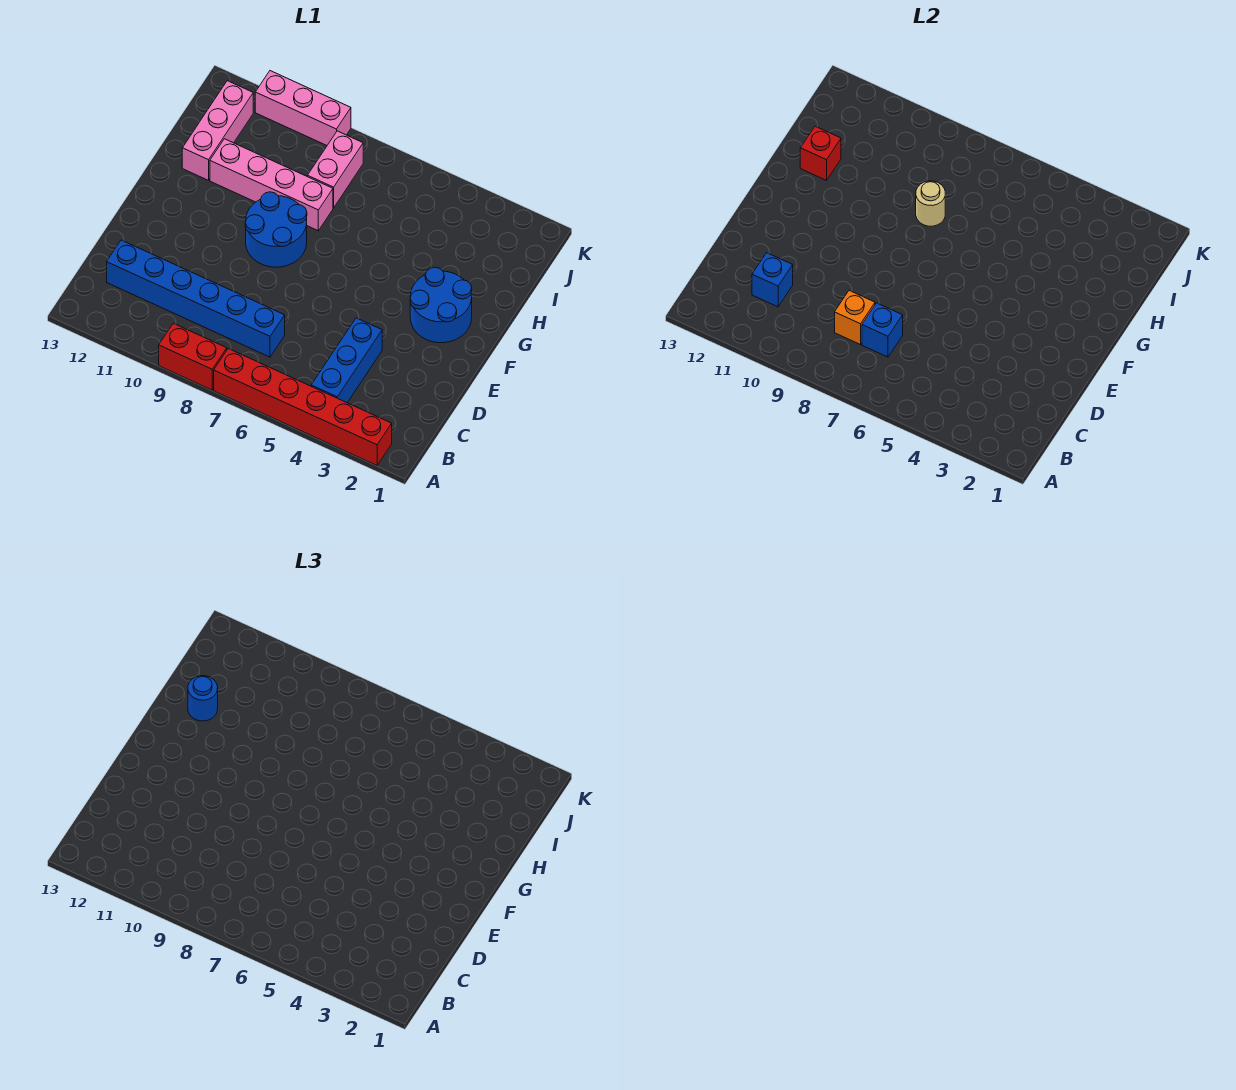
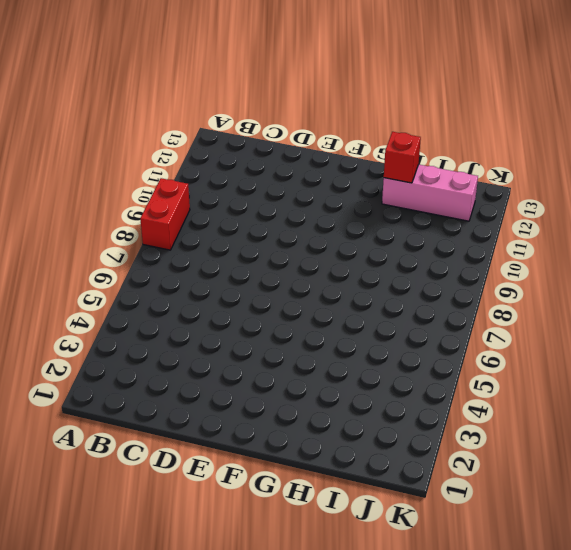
none -> red 1x6 brick [214,349,392,465]
none -> blue 1x3 brick [311,318,382,403]
none -> blue 1x6 brick [107,240,285,357]

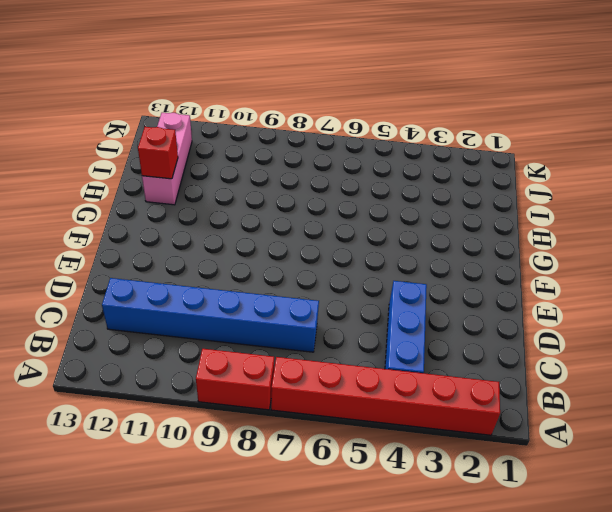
none -> blue 2x2 round brick [410,267,472,343]
none -> blue 2x2 round brick [245,192,307,267]
none -> pink 1x4 brick [210,139,333,231]

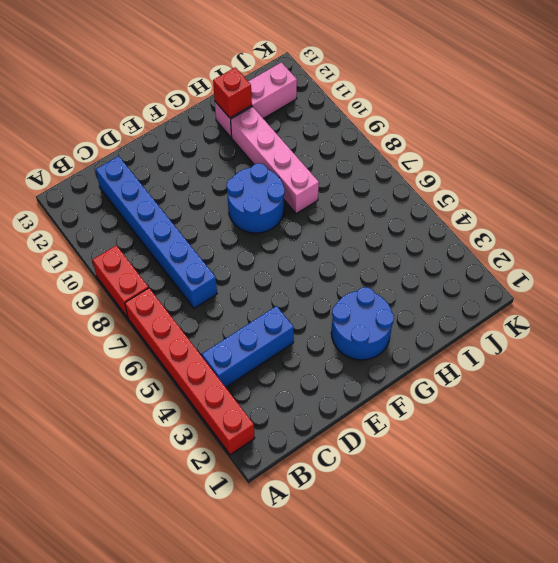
none -> pink 1x2 brick [307,131,363,208]
none -> pink 1x3 brick [255,71,351,145]
none -> blue 1x1 brick [862,303,903,357]

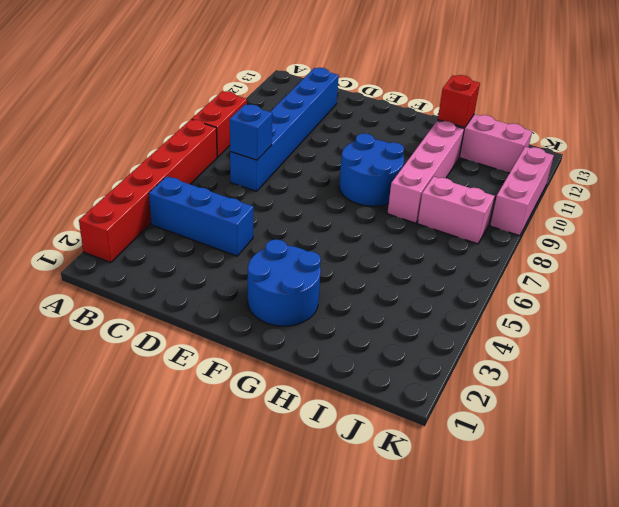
none -> orange 1x1 brick [835,291,875,345]
none -> blue 1x1 brick [752,253,793,307]
none -> tan 1x1 round brick [916,181,945,226]

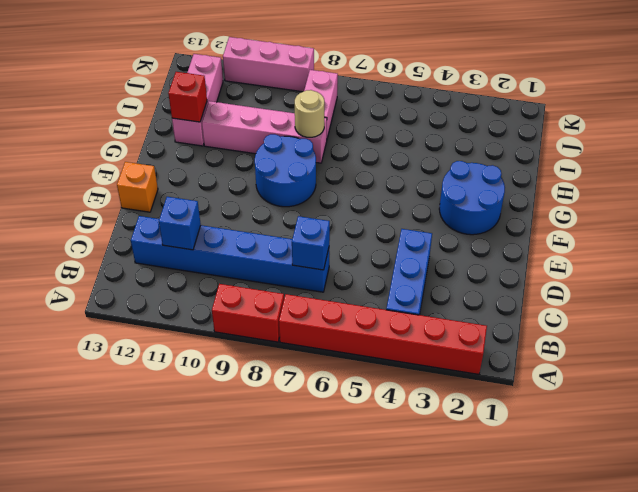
orange 1x1 brick [117,162,158,212] -> orange 1x1 brick moved to [835,291,875,345]
none -> blue 1x1 round brick [188,676,218,721]

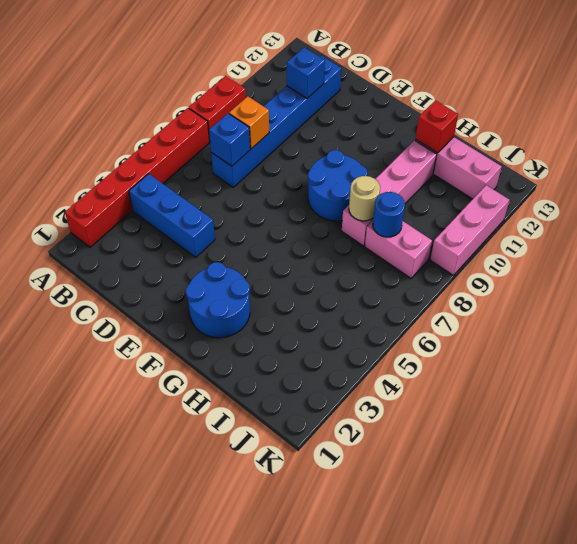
blue 1x1 round brick [373,192,405,237] -> blue 1x1 round brick moved to [188,676,218,721]

